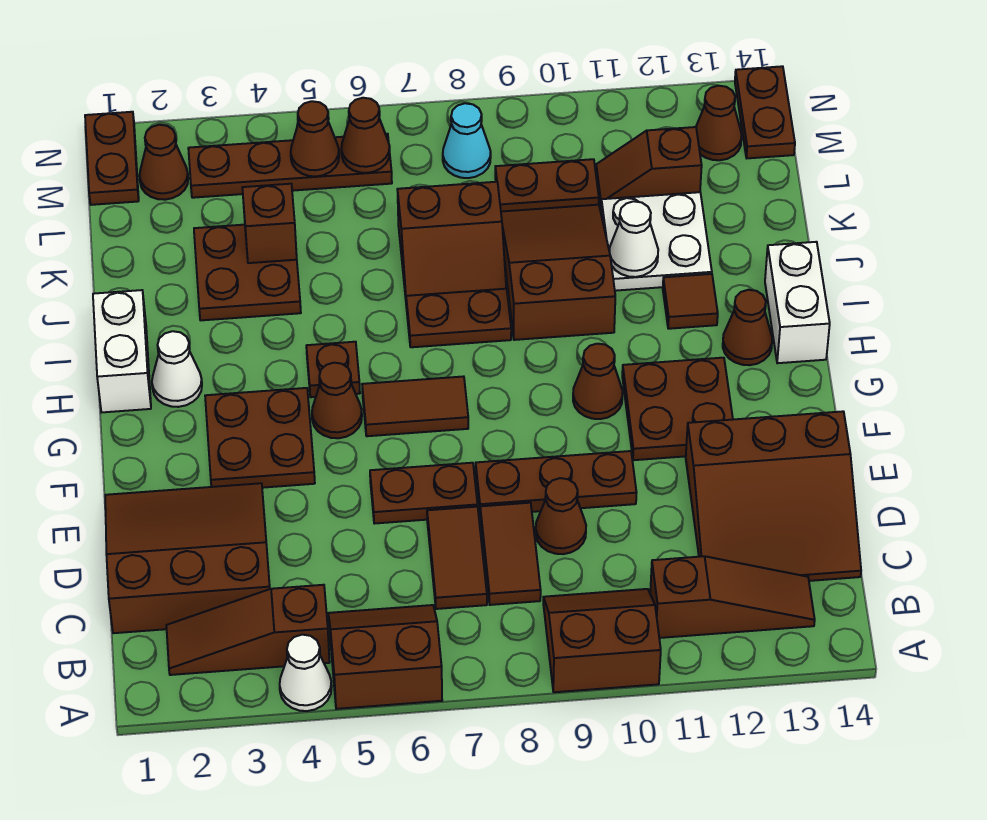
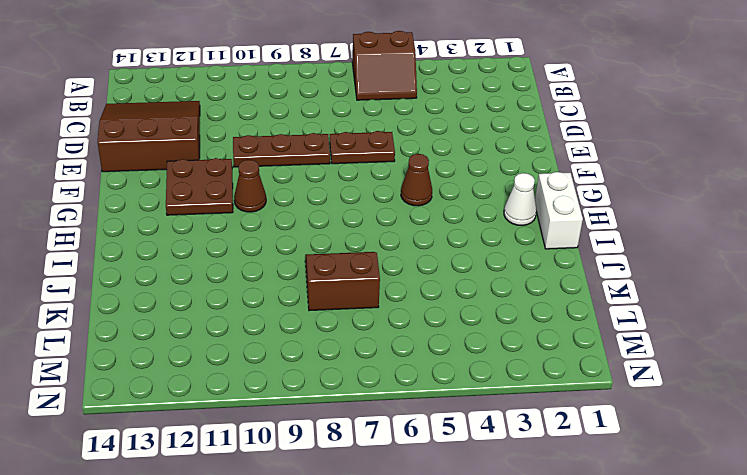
none -> white 1x1 cone [280,635,332,711]
none -> brown 2x2 slope [543,589,661,692]
none -> brown 1x3 slope [166,585,330,675]
none -> brown 1x3 slope [650,556,815,638]

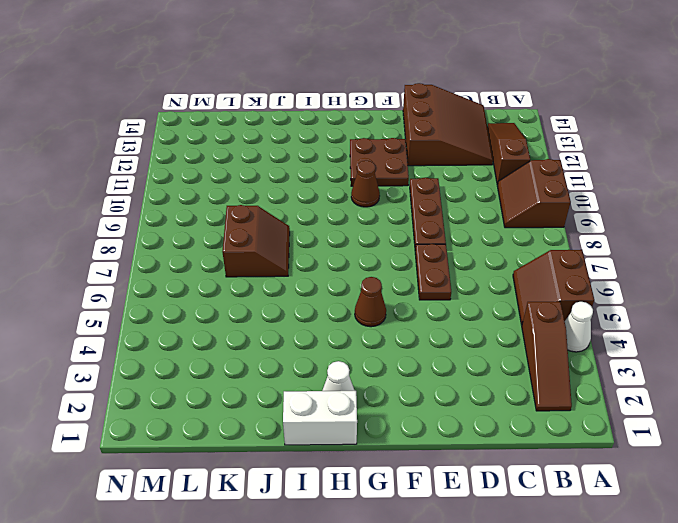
none -> brown 3x3 slope [105,483,270,633]
none -> brown 1x2 tile [427,507,487,609]
none -> brown 1x2 tile [480,503,541,605]
none -> brown 1x1 cone [536,478,586,554]

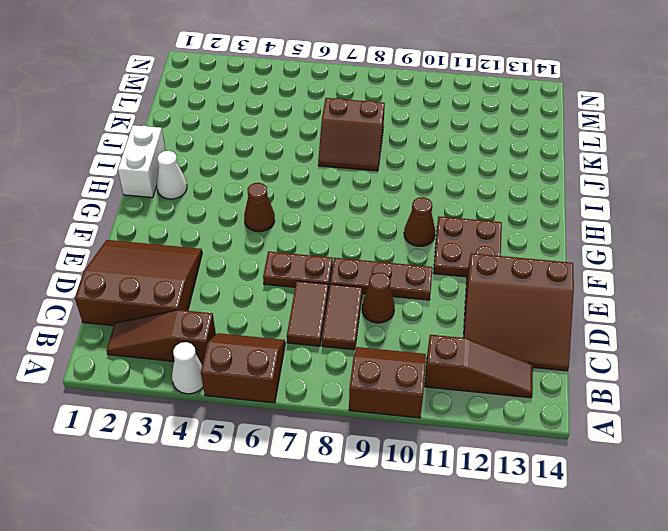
none -> brown 2x2 plate [205,388,315,488]
none -> brown 1x2 tile [362,376,468,436]
none -> brown 1x1 plate [306,342,360,397]
none -> brown 1x1 cone [723,290,772,365]

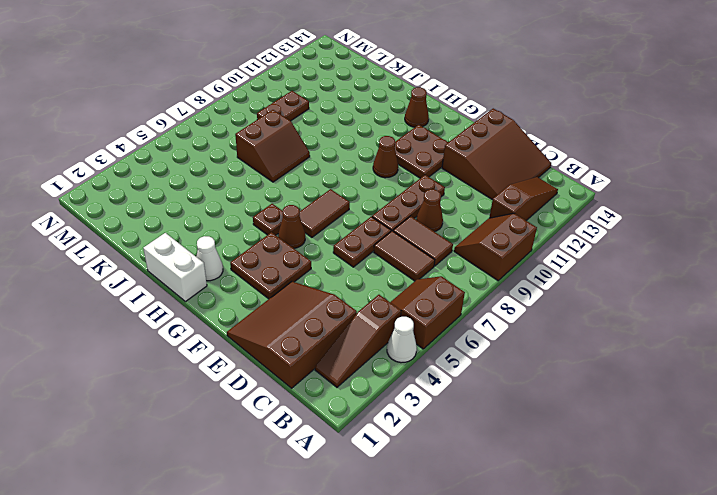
none -> white 1x2 brick [765,242,830,363]
none -> brown 1x2 plate [406,289,511,347]
none -> brown 2x3 slope [501,205,615,340]
none -> brown 1x1 tile [663,274,718,329]

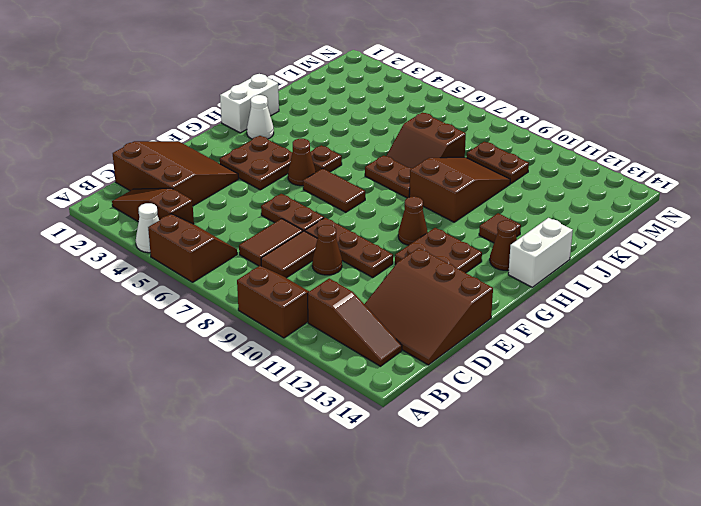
none -> brown 2x2 plate [194,225,301,320]
none -> white 2x2 plate [601,192,712,291]
none -> brown 1x2 slope [596,127,702,206]
none -> brown 1x2 plate [85,112,139,205]

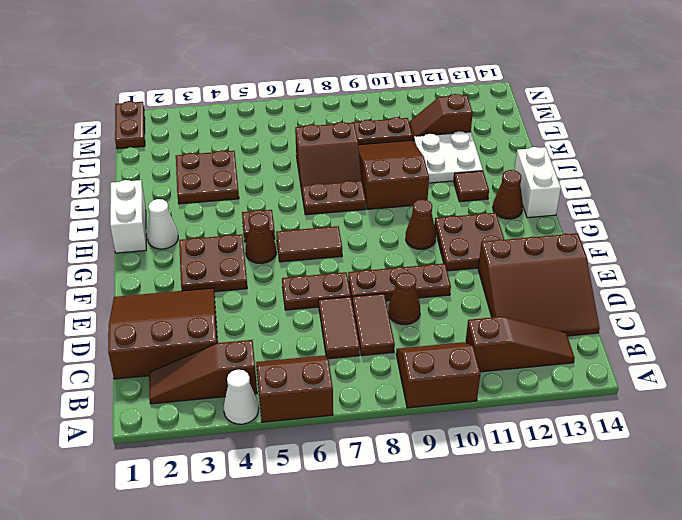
none -> brown 1x1 cone [140,125,188,200]
none -> brown 1x4 plate [188,134,392,198]
none -> cyan 1x1 cone [443,103,491,178]
none -> brown 1x1 cone [696,86,742,160]

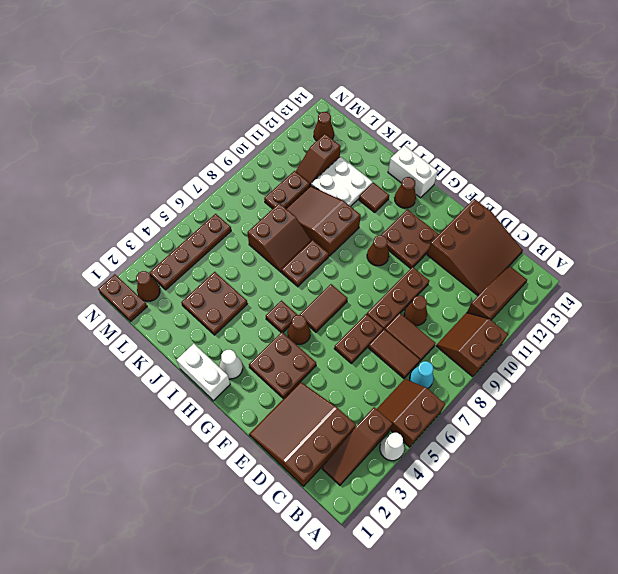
cyan 1x1 cone [410,361,434,389] -> cyan 1x1 cone moved to [443,103,491,178]
none -> brown 1x2 plate [735,66,795,158]
none -> white 1x1 cone [610,201,658,277]
none -> brown 1x1 brick [242,184,297,263]
none -> brown 1x1 cone [291,101,339,176]

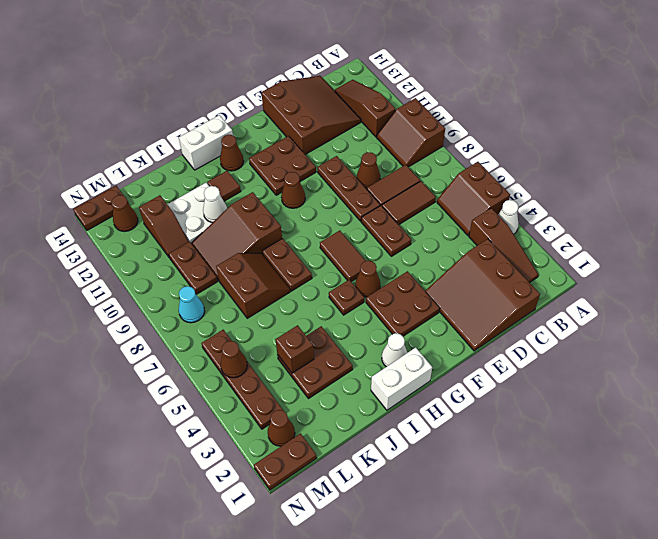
none -> brown 1x1 cone [341,98,390,173]

